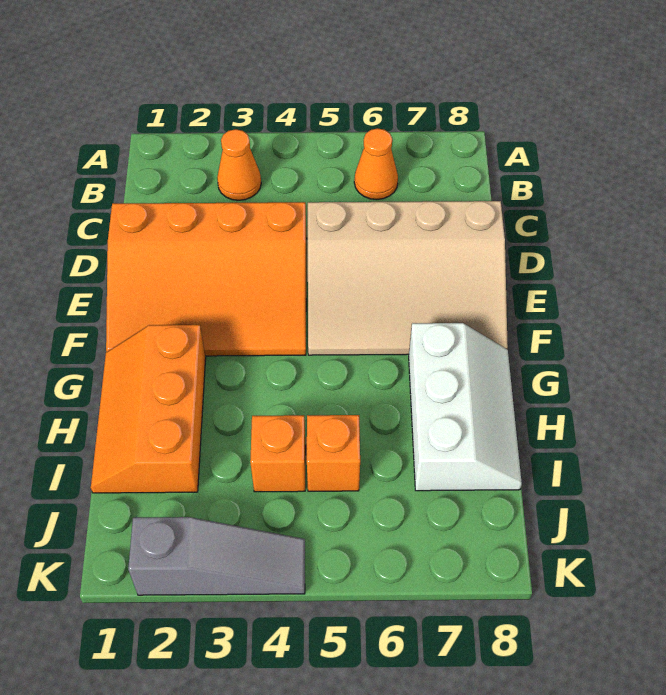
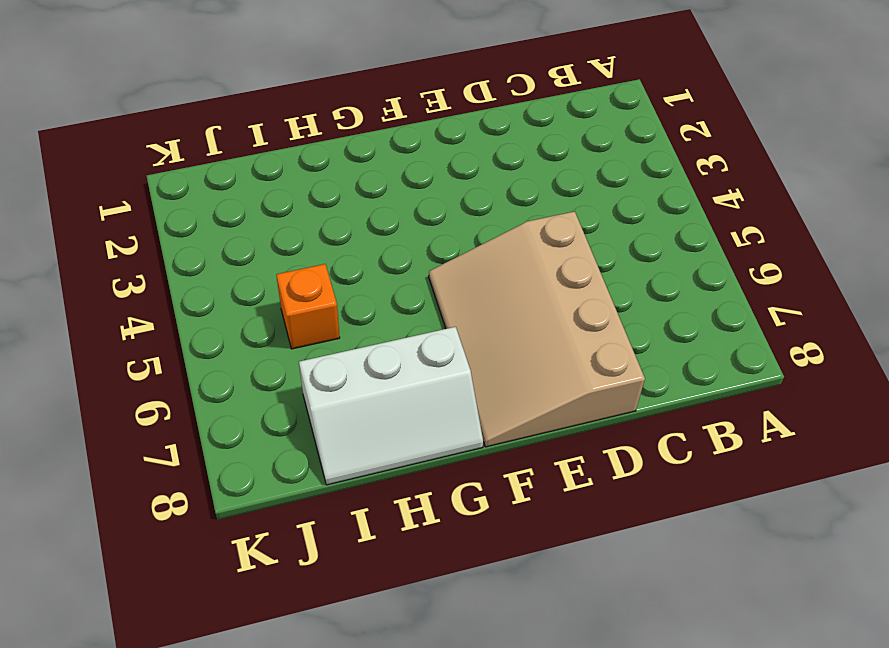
none -> orange 1x1 cone [217,129,261,200]
none -> orange 1x1 cone [354,128,398,200]

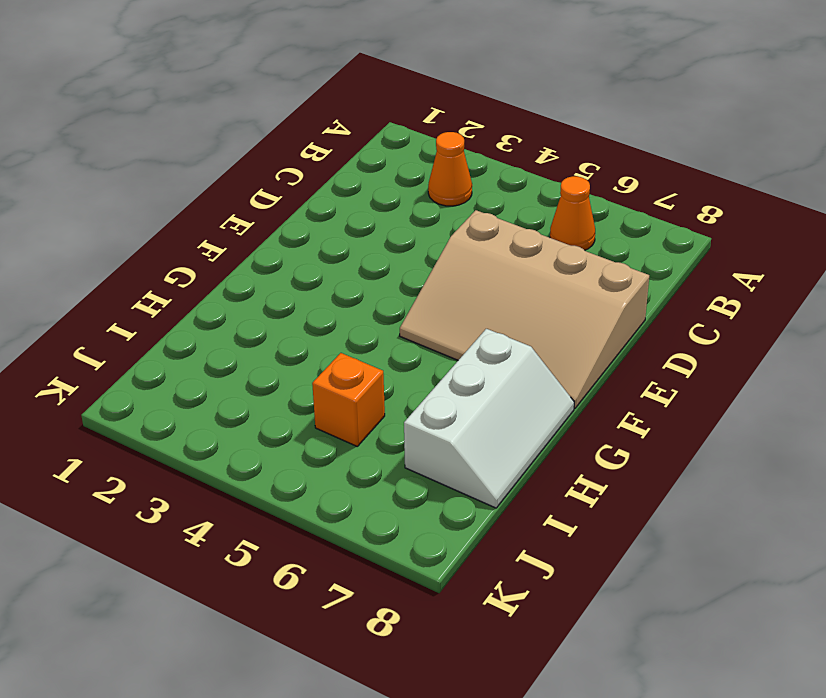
none -> orange 3x4 slope [106,202,307,356]
none -> orange 2x3 slope [91,325,206,493]

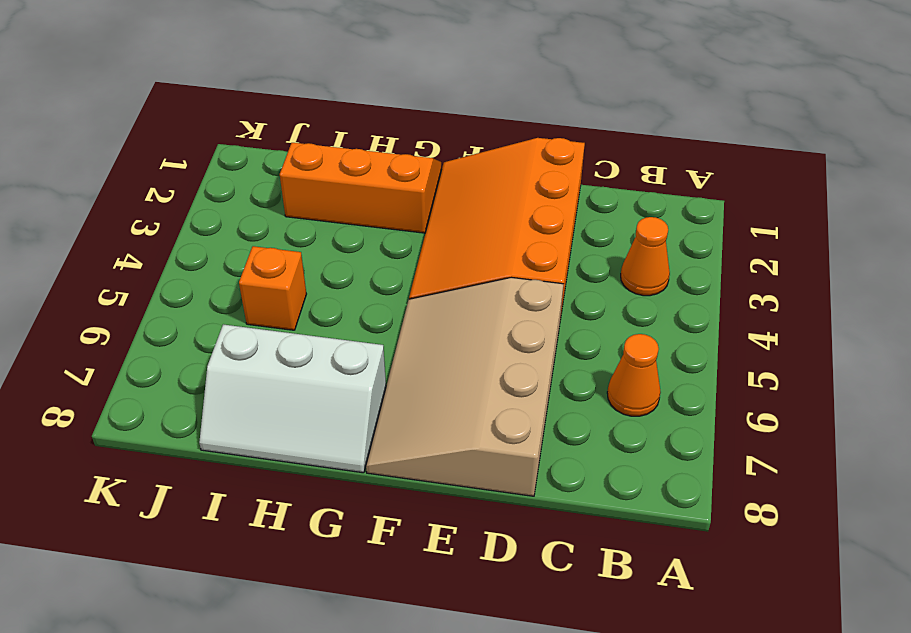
none -> orange 1x1 brick [250,415,306,492]
none -> grey 1x3 slope [128,517,305,595]

